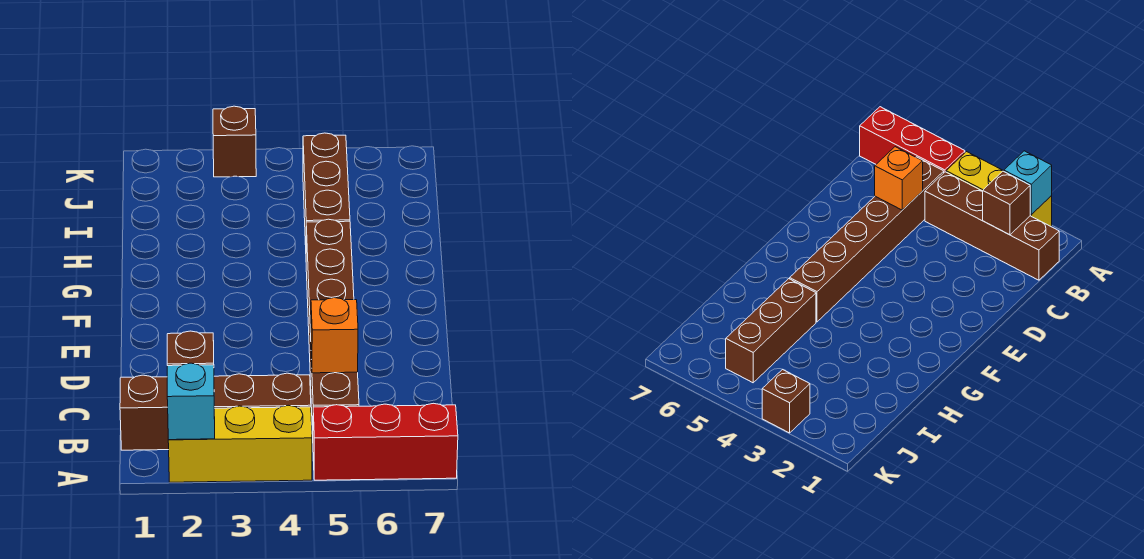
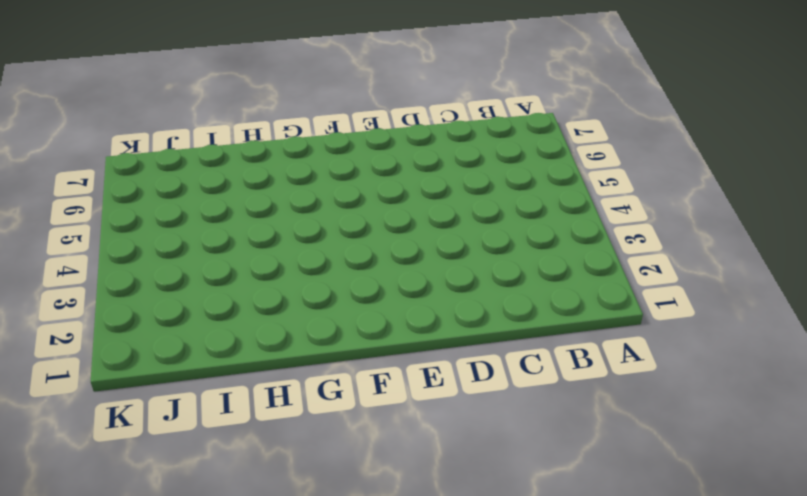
none -> yellow 1x3 brick [168,405,312,482]
none -> red 1x3 brick [313,403,458,480]

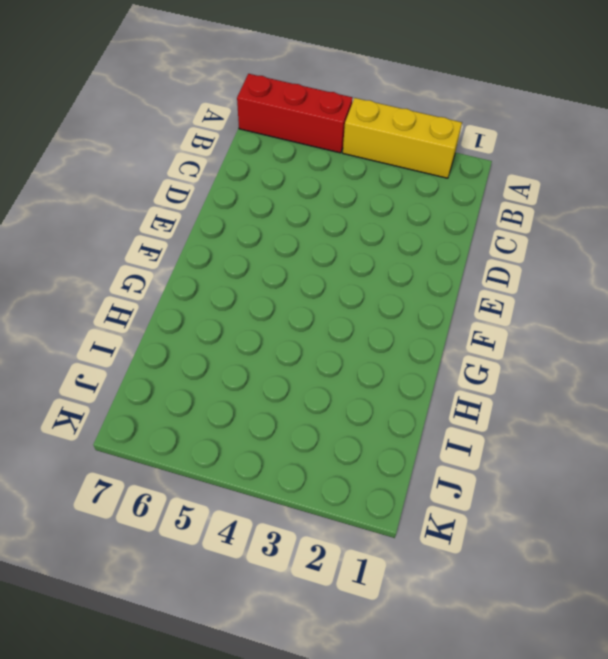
none -> brown 1x4 brick [120,373,311,450]
none -> brown 1x6 brick [306,219,359,434]

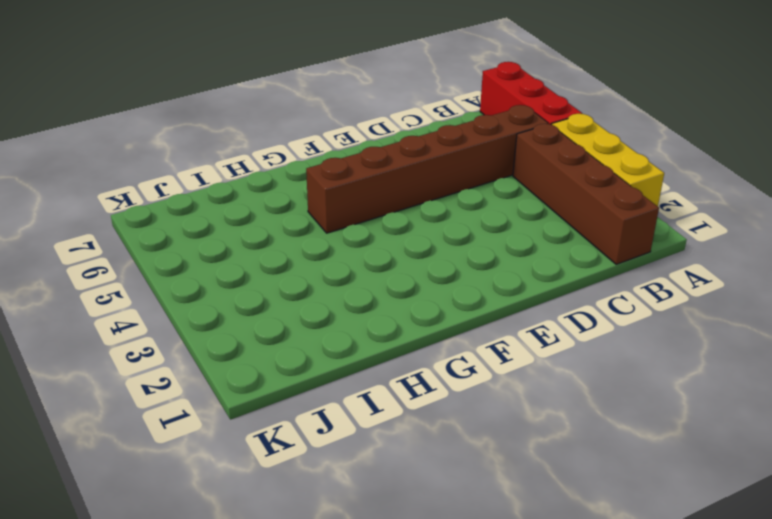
none -> brown 1x3 brick [303,133,350,245]
none -> brown 1x1 brick [213,106,256,177]

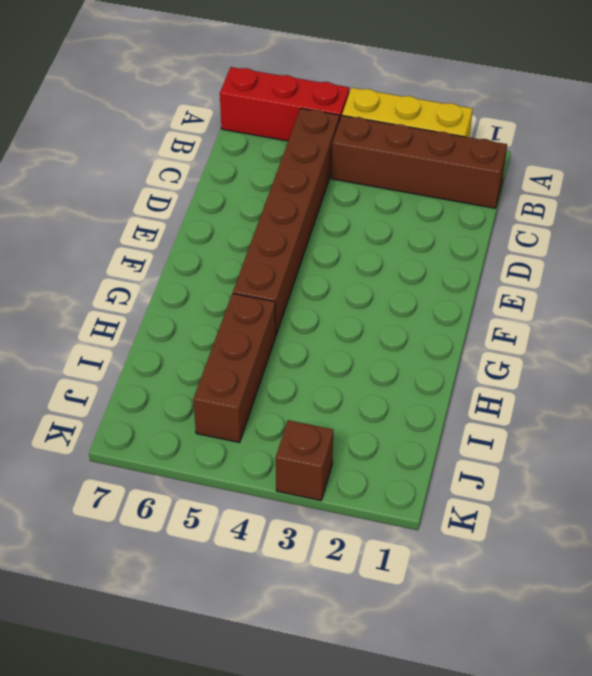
none -> cyan 1x1 brick [167,363,215,440]
none -> brown 1x1 brick [167,331,214,366]

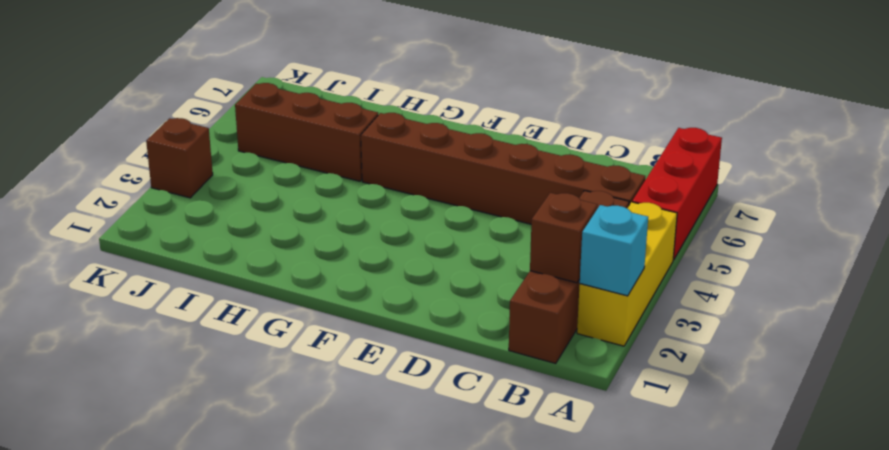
none -> orange 1x1 brick [311,298,358,373]

